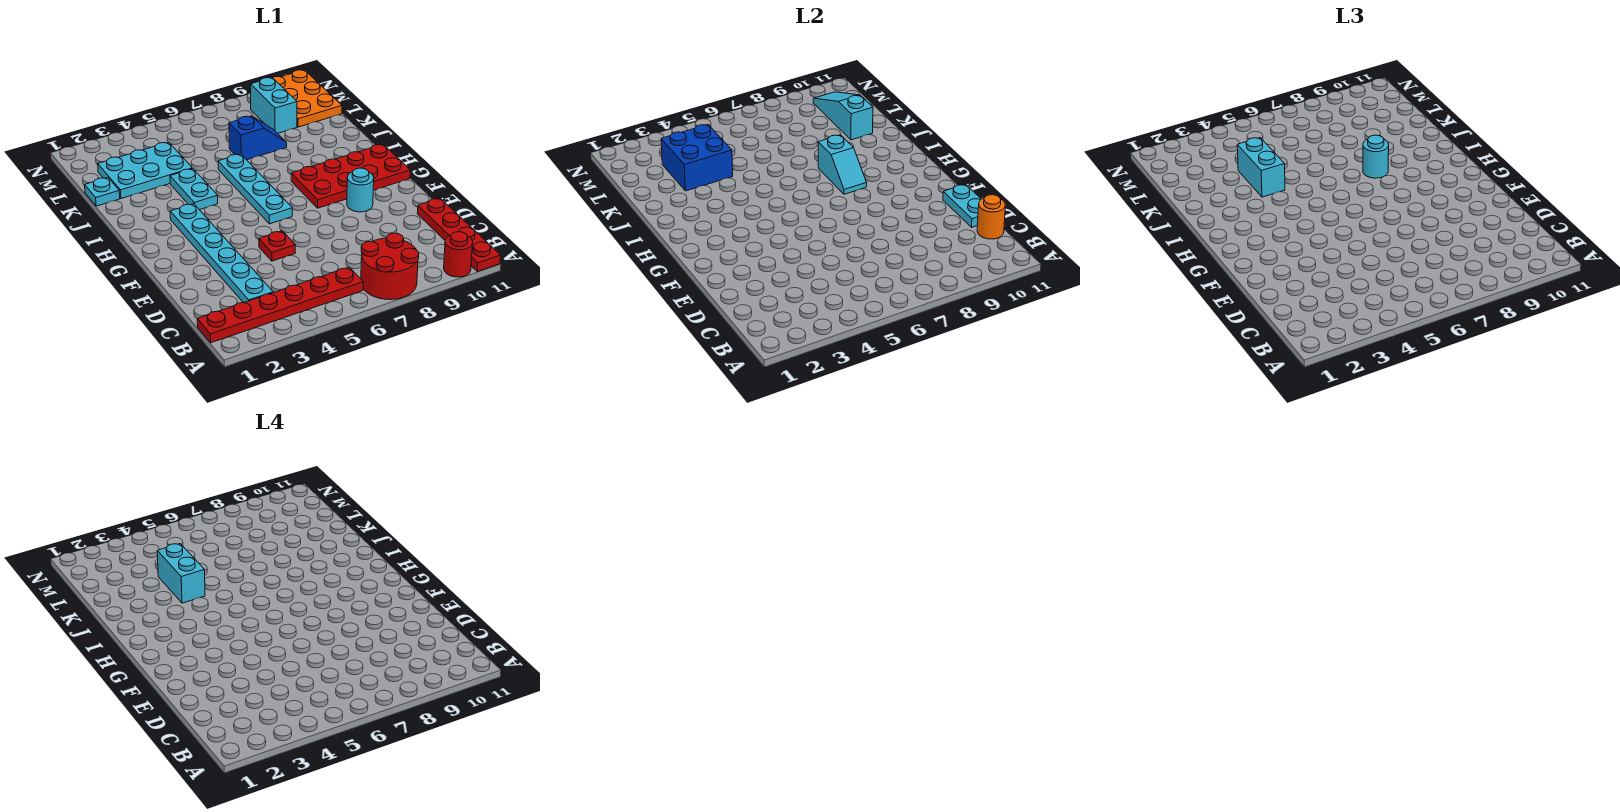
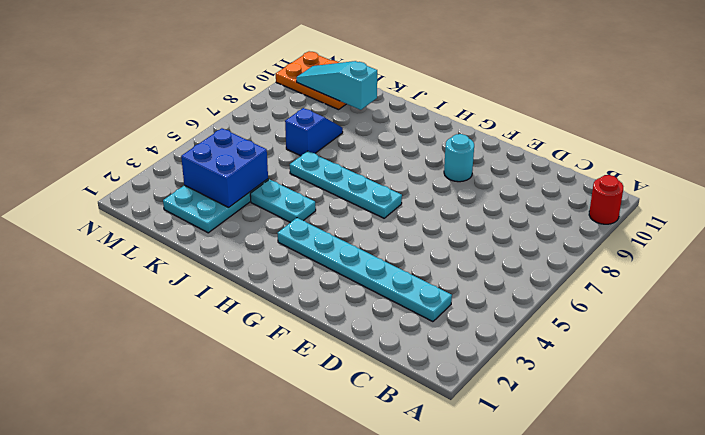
none -> red 2x2 round brick [361,233,419,300]
none -> red 1x4 plate [417,198,501,272]
none -> red 1x6 plate [197,267,363,343]

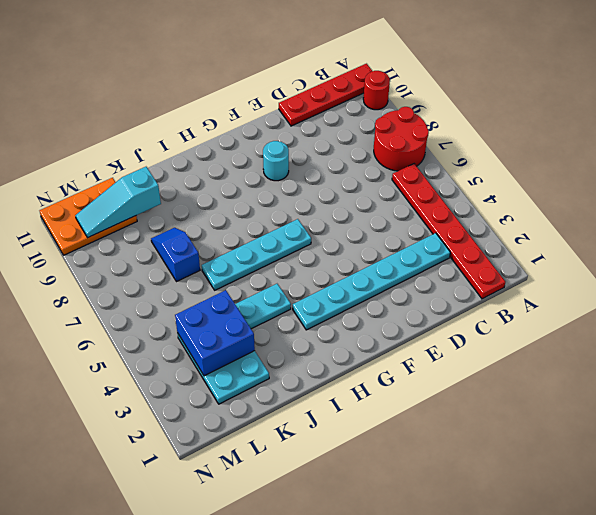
none -> red 1x1 plate [259,231,295,261]
none -> red 2x4 plate [291,144,410,208]
none -> cyan 1x1 plate [85,178,120,206]

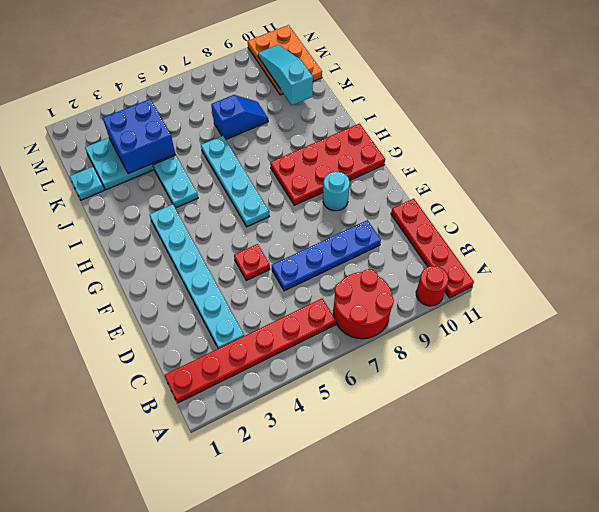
blue 1x4 plate [272,220,381,291] -> none
none -> cyan 1x2 brick [251,78,297,133]
none -> orange 1x1 round brick [977,195,1005,239]
none -> cyan 1x2 plate [943,184,981,227]

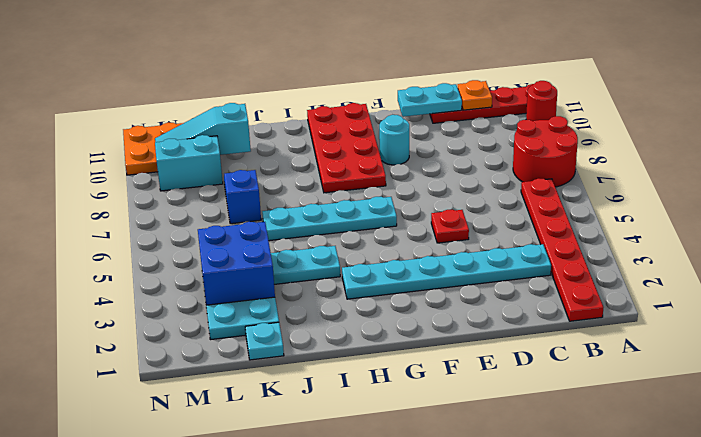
orange 1x1 plate [458,80,492,110] -> orange 1x1 round brick [977,195,1005,239]
none -> cyan 1x2 slope [818,135,867,194]
none -> cyan 1x1 round brick [1363,135,1389,178]
none -> cyan 1x2 brick [1237,138,1285,197]

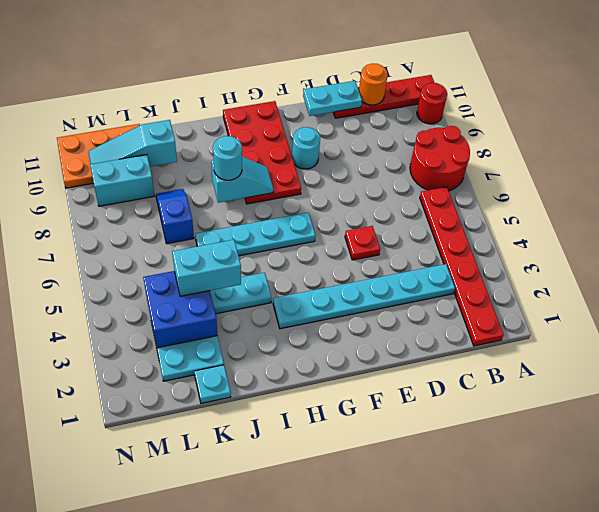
none -> cyan 1x2 brick [157,544,205,603]

